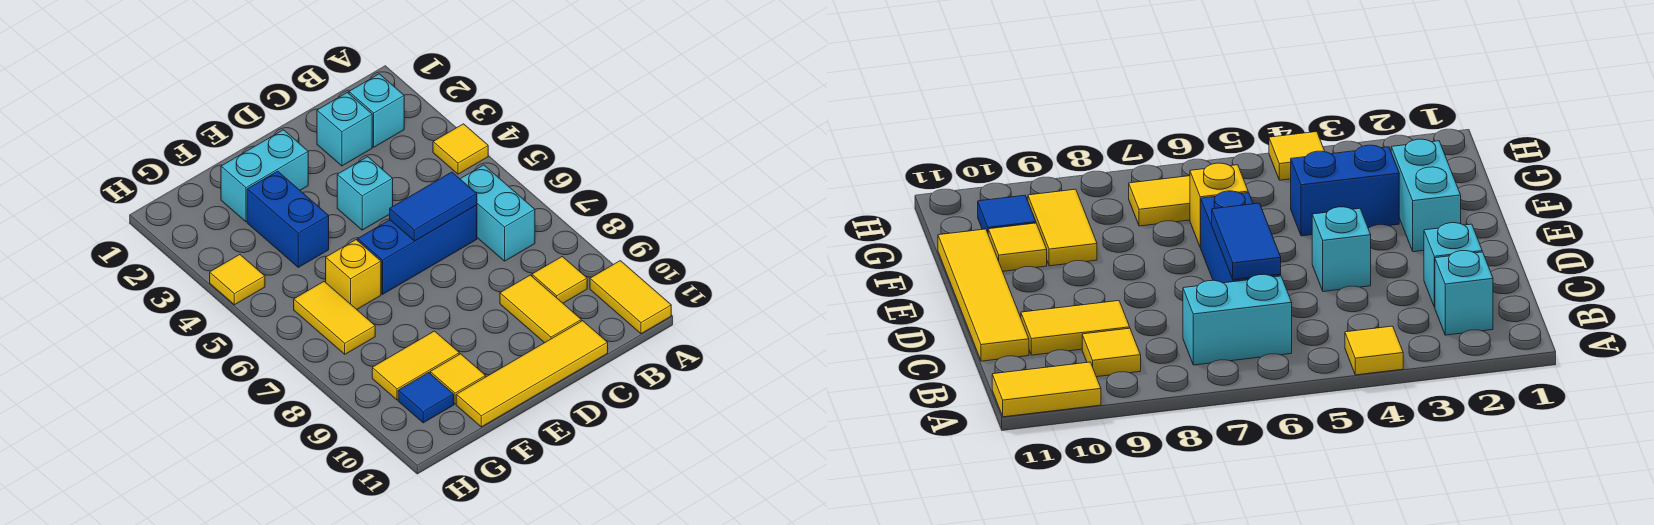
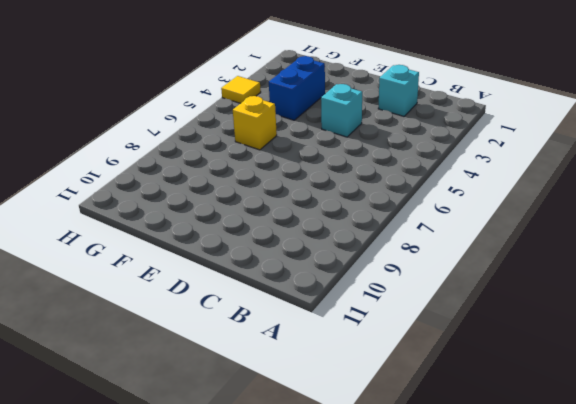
none -> yellow 1x1 tile [433,124,488,174]
none -> yellow 1x2 tile [590,261,671,334]
none -> cyan 1x1 brick [349,74,404,147]

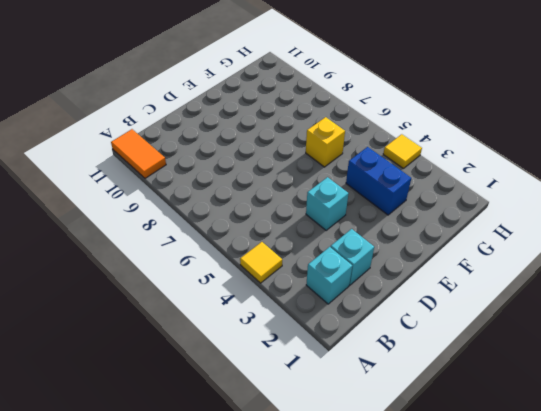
orange 1x2 tile [111,129,166,178] -> yellow 1x2 tile [590,261,671,334]
none -> cyan 1x2 brick [461,165,535,261]
none -> yellow 1x1 tile [532,257,587,303]
none -> blue 1x3 brick [358,205,477,294]

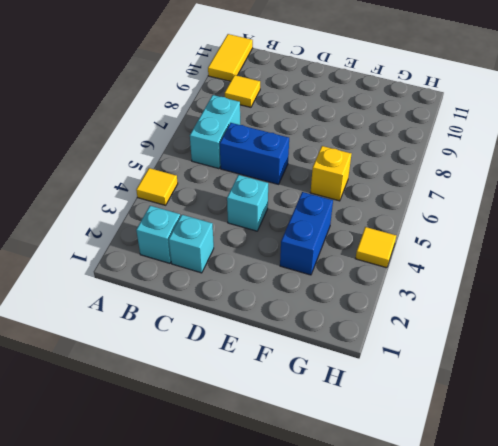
blue 1x2 brick [220,123,289,184] -> blue 1x3 brick [358,205,477,294]
none -> yellow 1x2 tile [500,275,581,343]
none -> yellow 1x4 tile [456,321,608,427]
none -> cyan 1x2 brick [221,130,308,222]

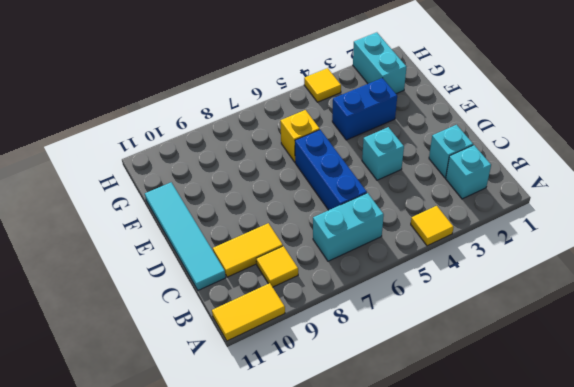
cyan 1x4 tile [145,182,226,290] -> yellow 1x4 tile [456,321,608,427]
cyan 1x2 brick [353,32,407,94] -> cyan 1x2 brick moved to [221,130,308,222]
none -> yellow 1x2 tile [372,331,459,400]
none -> yellow 1x1 tile [430,354,486,404]
none -> yellow 1x2 tile [294,282,375,354]

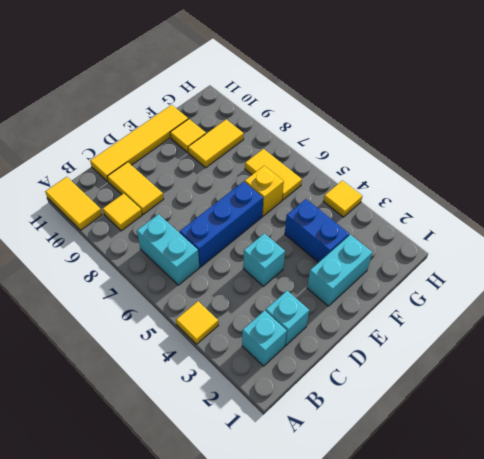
none -> blue 1x1 tile [398,373,454,423]
none -> blue 1x2 tile [390,172,477,241]

